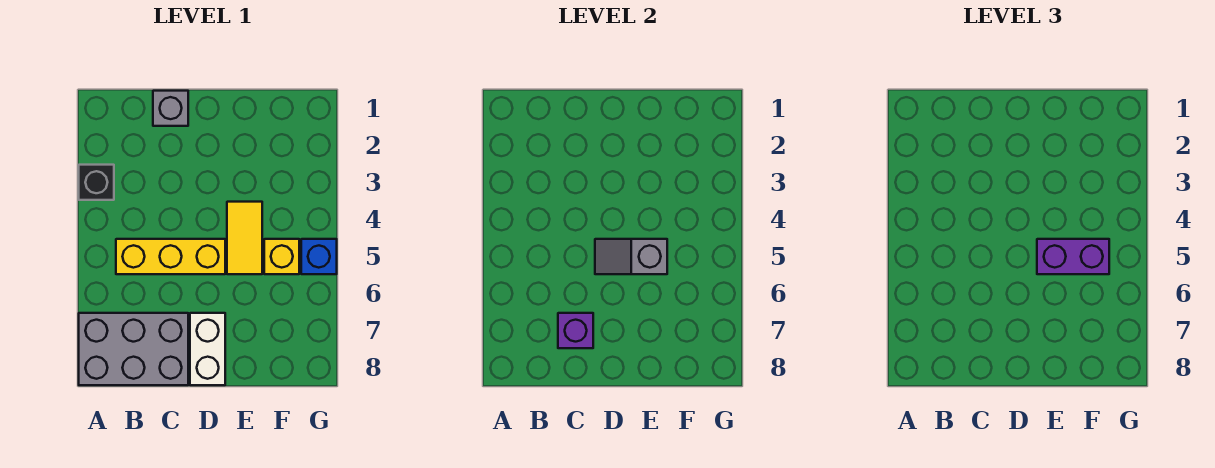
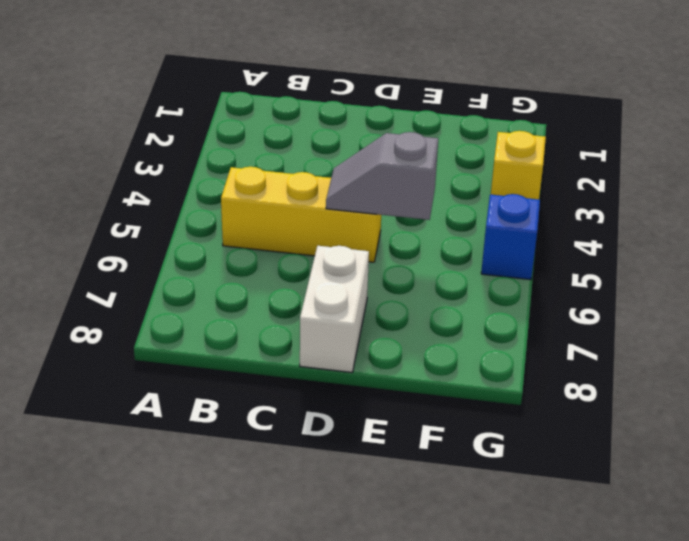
yellow 1x1 brick [491,131,546,200] -> yellow 1x1 brick moved to [264,239,299,274]
none -> black 1x1 brick [79,165,114,200]
none -> grey 2x3 brick [79,313,188,385]

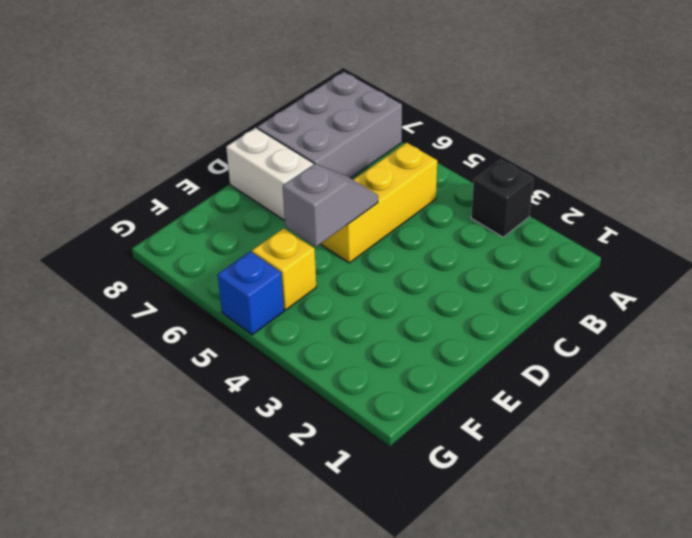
none -> grey 1x1 brick [153,91,188,126]
none -> yellow 1x2 tile [227,202,262,274]

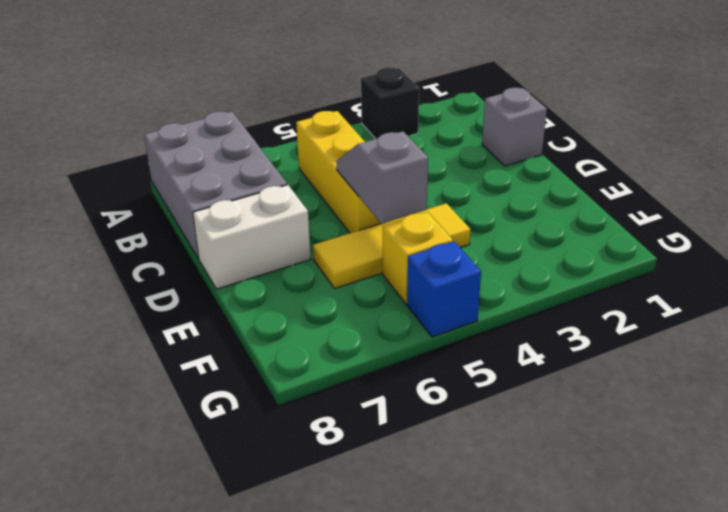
yellow 1x3 tile [313,203,470,289] -> yellow 1x2 tile [227,202,262,274]
none -> purple 1x1 brick [558,313,593,348]
none -> purple 1x2 brick [1037,239,1109,274]

